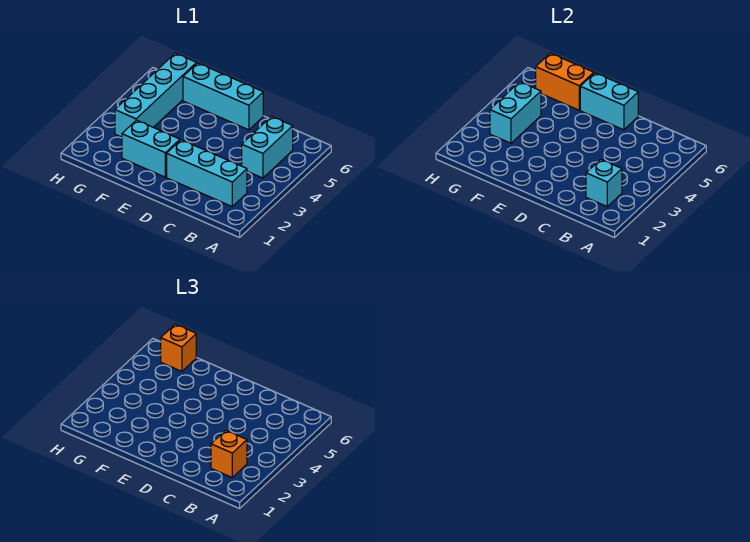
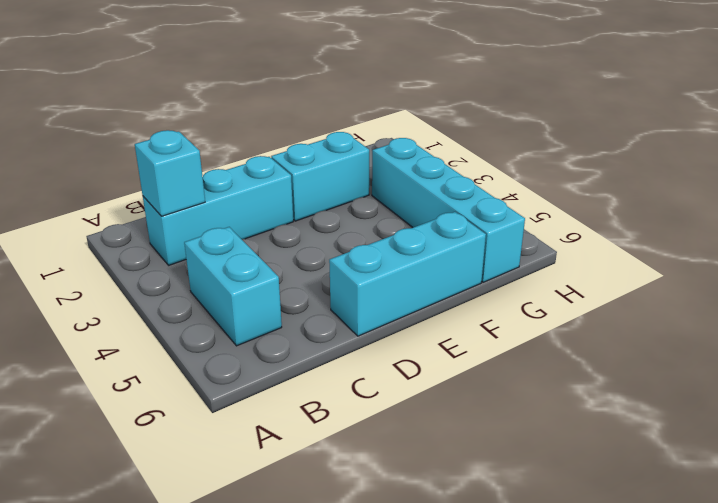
none -> cyan 1x2 brick [580,73,638,130]
none -> orange 1x2 brick [536,53,594,110]

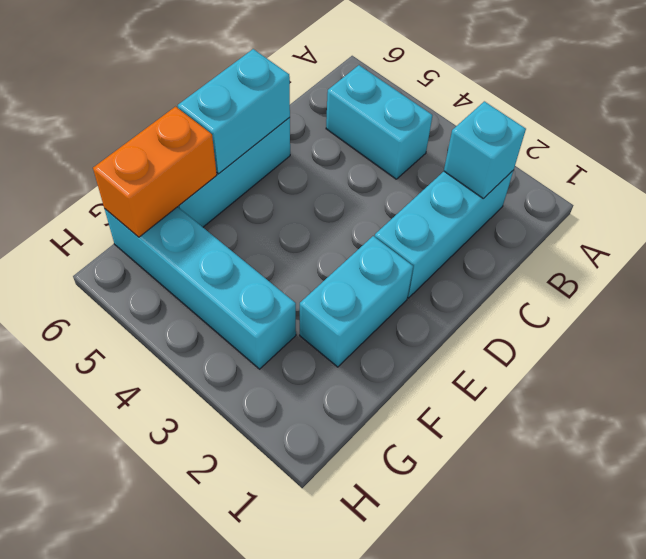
none -> cyan 1x2 brick [490,82,541,143]
none -> orange 1x1 brick [211,430,247,477]

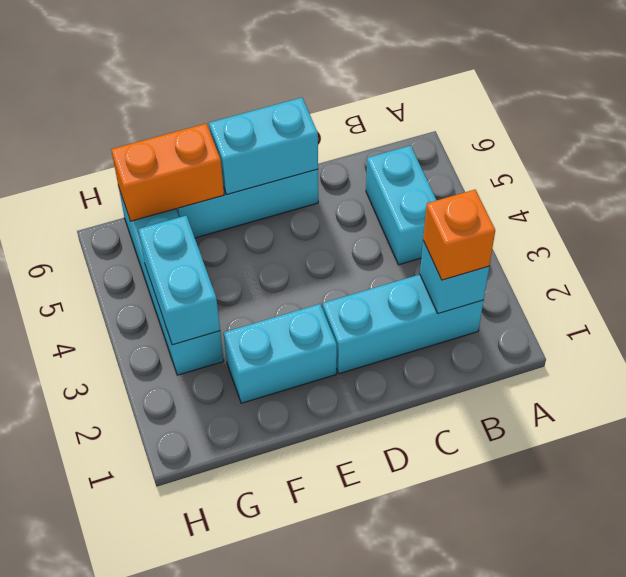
none -> orange 1x1 brick [161,324,196,371]

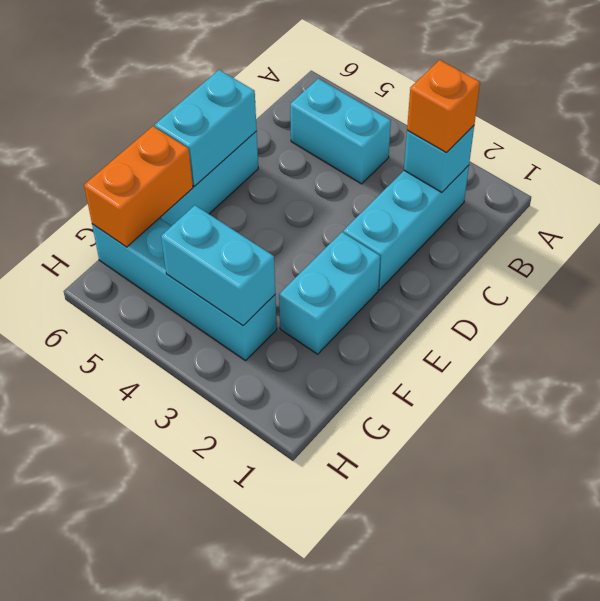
none -> orange 1x1 brick [161,324,196,371]

